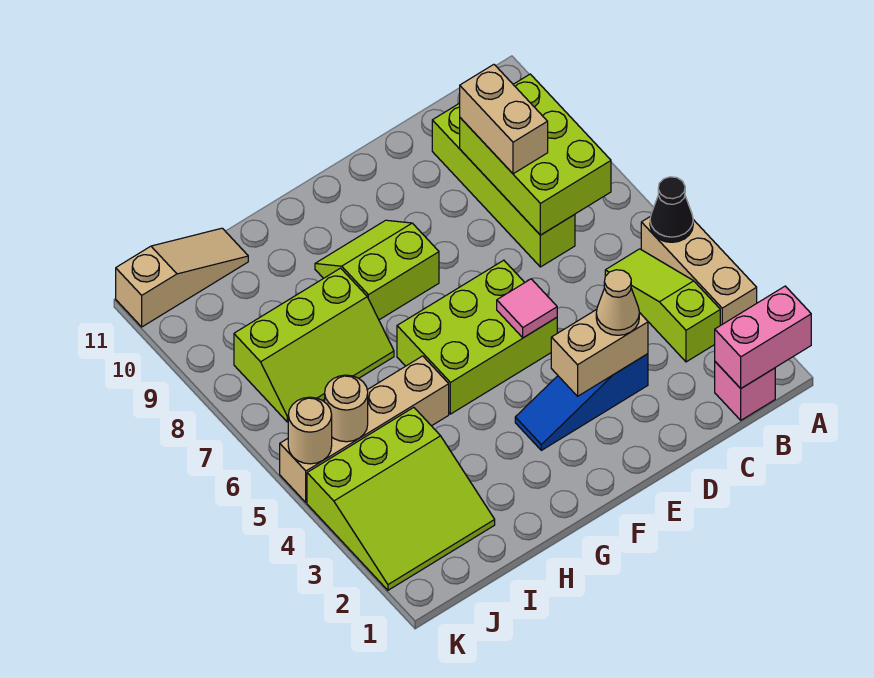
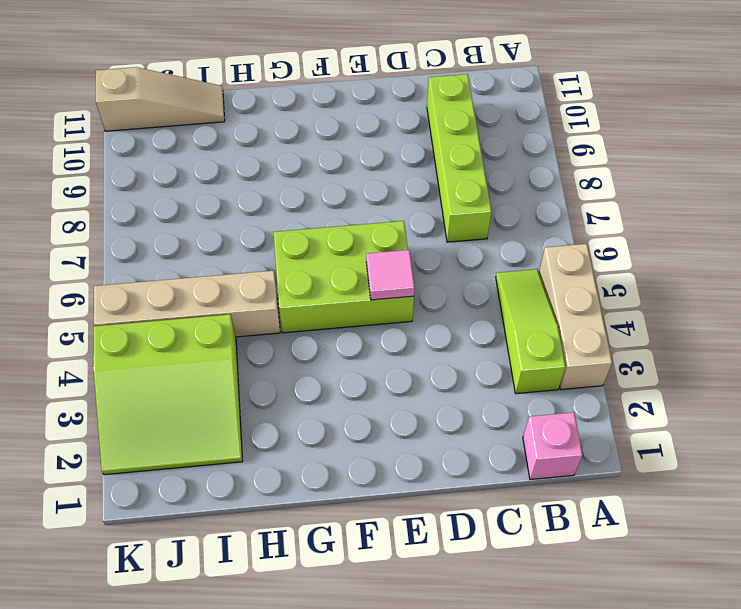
none -> blue 1x3 slope [515,354,648,450]
none -> lime 2x2 slope [315,220,439,320]
none -> lime 2x3 slope [234,268,394,422]

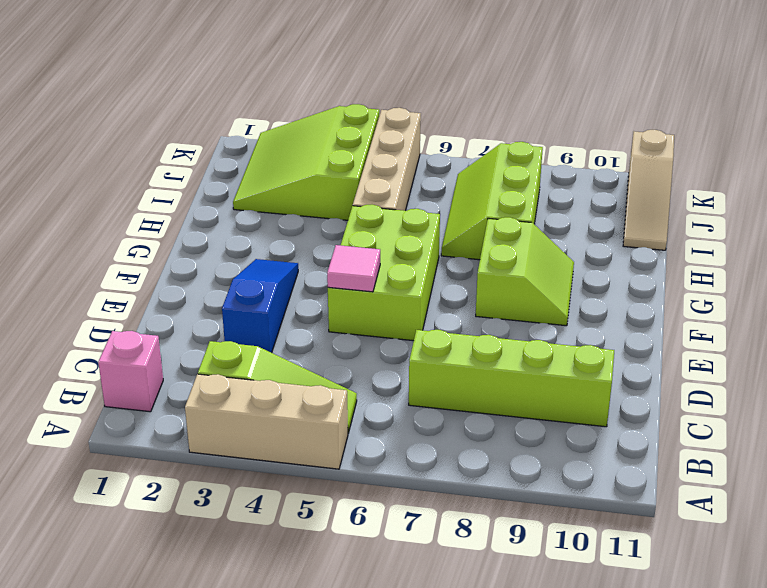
none -> pink 1x2 brick [715,286,811,388]
none -> black 1x1 cone [650,177,693,242]
none -> lime 2x3 brick [460,74,611,235]

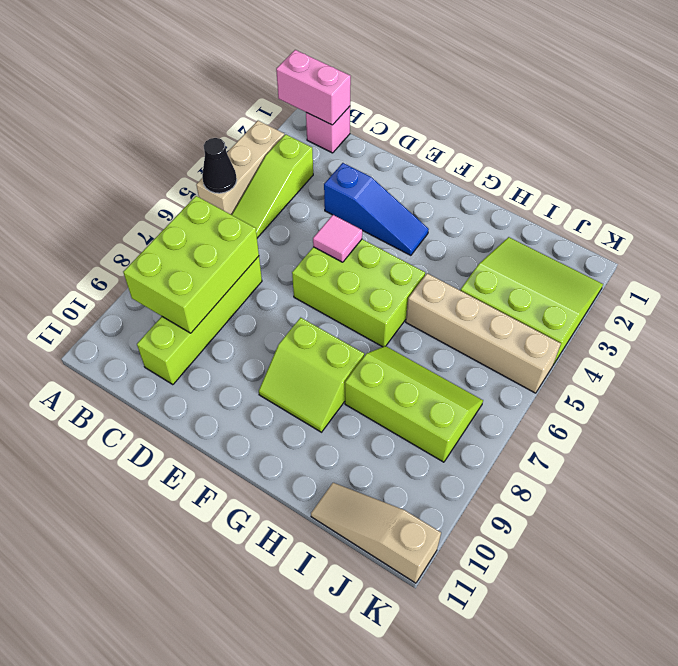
none -> tan 1x2 brick [551,310,648,396]
none -> tan 1x1 round brick [325,375,368,442]
none -> tan 1x1 round brick [288,397,332,464]

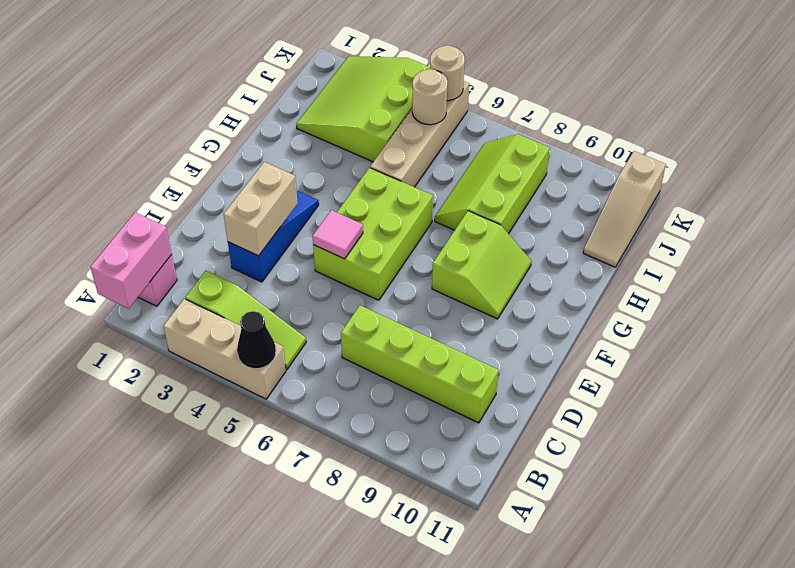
none -> lime 2x3 brick [460,74,611,235]
none -> tan 1x2 brick [460,65,548,174]
none -> tan 1x1 cone [596,270,639,335]

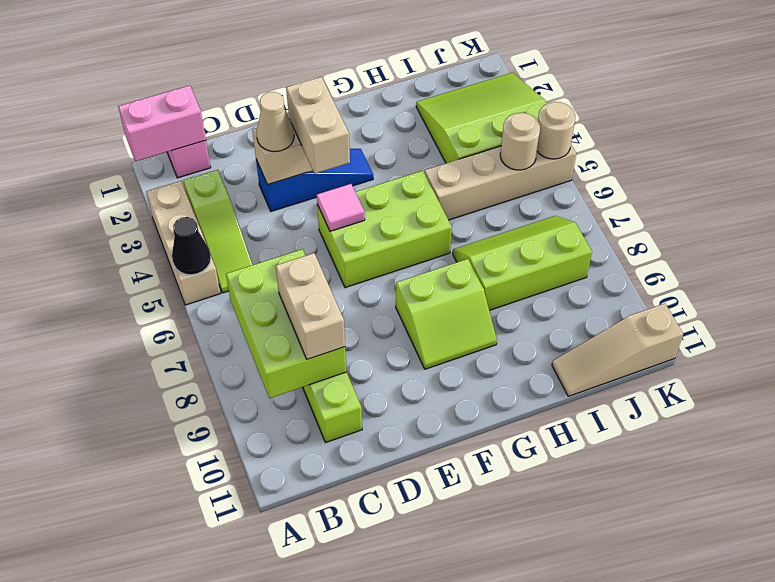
tan 1x2 brick [286,77,350,173] -> none

